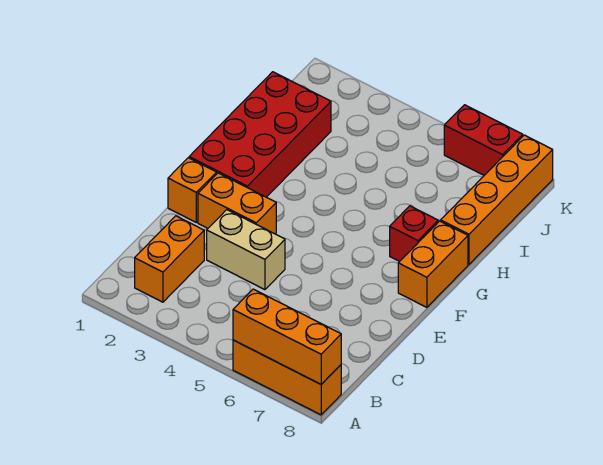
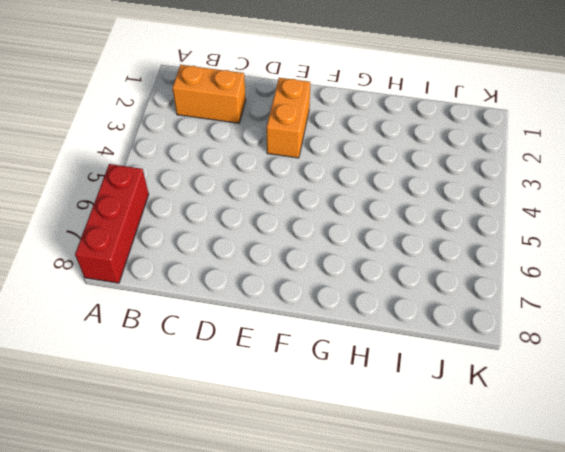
red 1x3 brick [75,164,149,283] -> orange 1x3 brick [233,340,341,415]
none -> tan 1x2 brick [207,210,285,290]
none -> orange 1x1 brick [168,158,217,222]

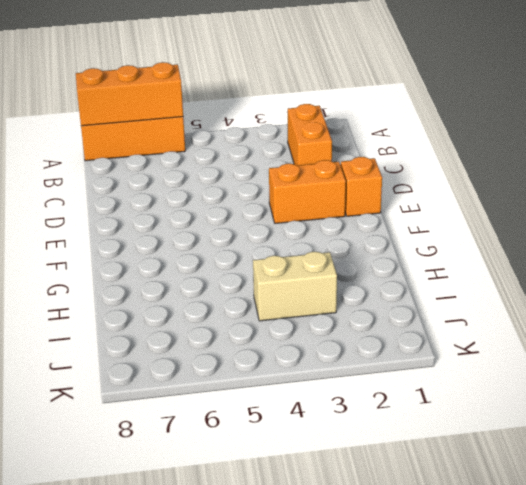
tan 1x2 brick [253,252,337,321] -> tan 1x2 brick moved to [207,210,285,290]
none -> red 2x4 brick [189,72,331,197]
none -> orange 1x2 brick [398,221,468,307]

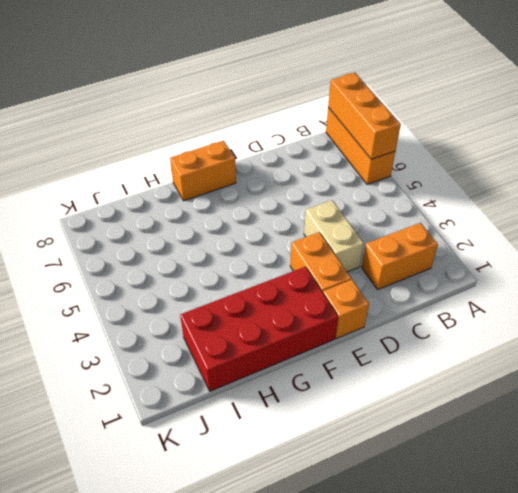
none -> red 1x1 brick [390,206,438,261]
none -> orange 1x4 brick [441,135,553,264]

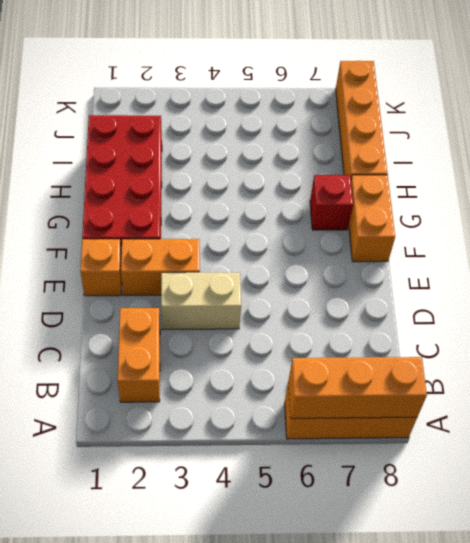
none -> red 1x2 brick [444,105,523,175]

